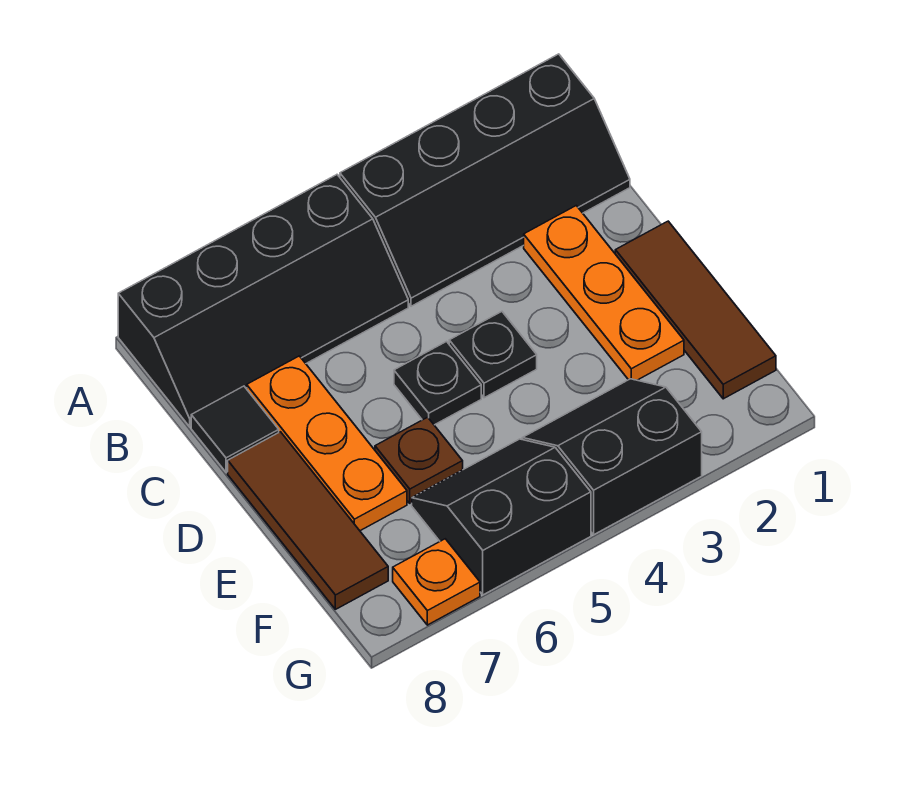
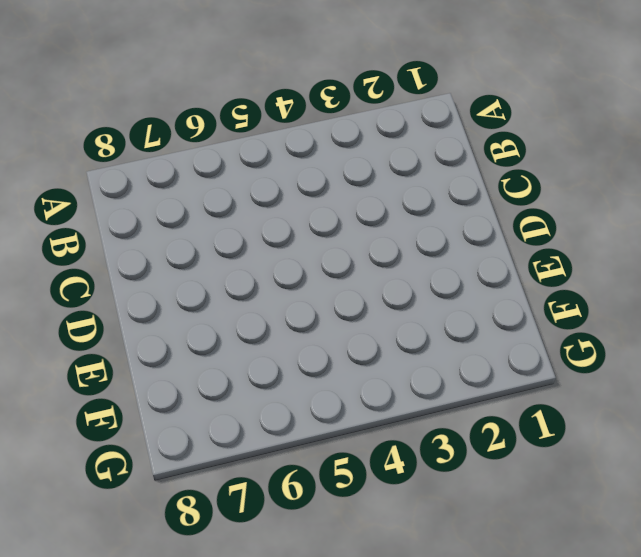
none -> black 2x4 slope [340,54,630,306]
none -> black 2x4 slope [118,175,408,427]
none -> orange 1x3 plate [524,206,684,380]

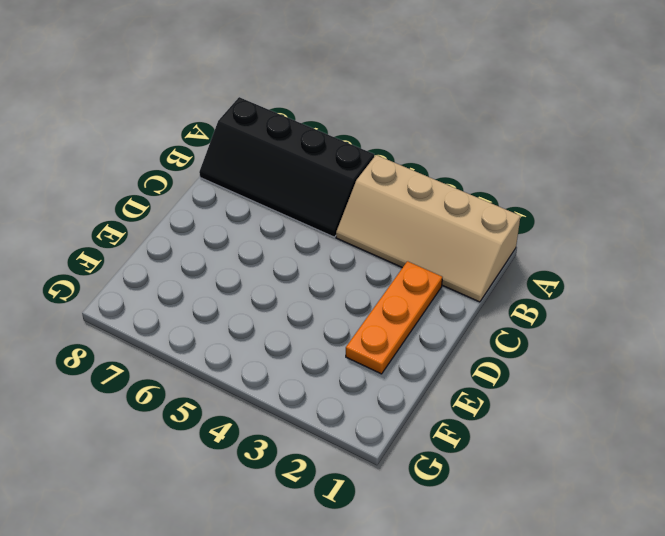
tan 2x4 slope [336,155,521,302] -> black 2x4 slope [340,54,630,306]
none -> orange 1x3 plate [247,356,407,531]
none -> black 1x1 tile [191,386,279,472]
none -> brown 1x3 tile [615,221,776,399]

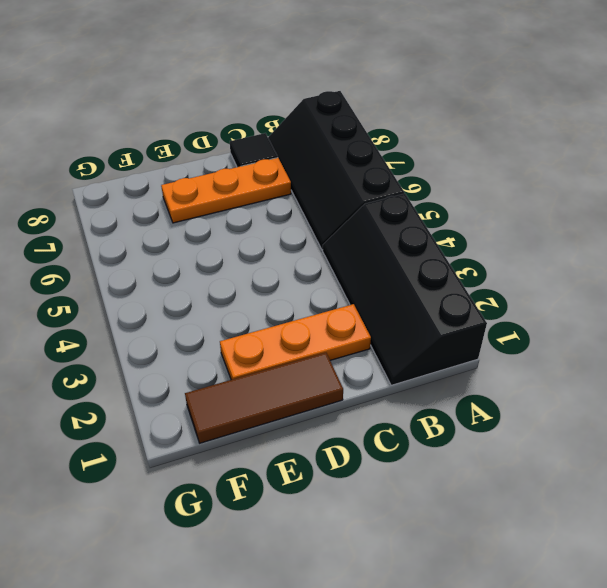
none -> black 1x1 plate [449,312,537,398]
none -> black 1x1 plate [394,342,481,425]
none -> brown 1x3 tile [228,432,388,609]

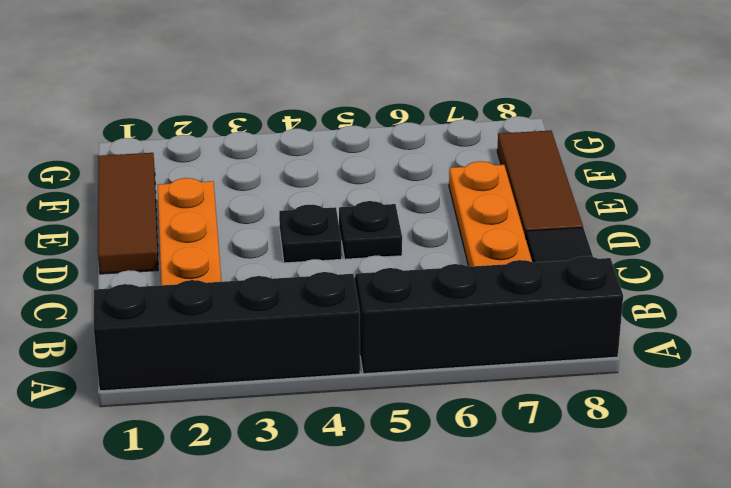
none -> brown 1x1 plate [375,417,463,503]
none -> black 2x2 slope [522,379,702,535]
none -> black 2x2 slope [412,439,591,595]

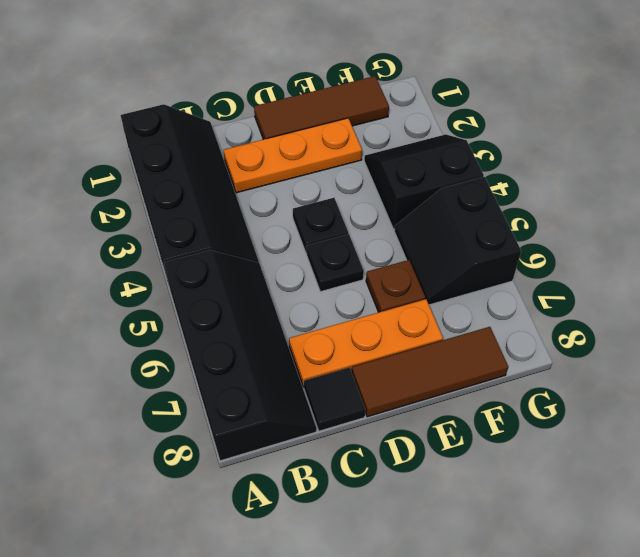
black 2x2 slope [364,134,484,229] -> black 2x2 slope turned to [522,379,702,535]
none -> orange 1x1 plate [393,539,480,625]

